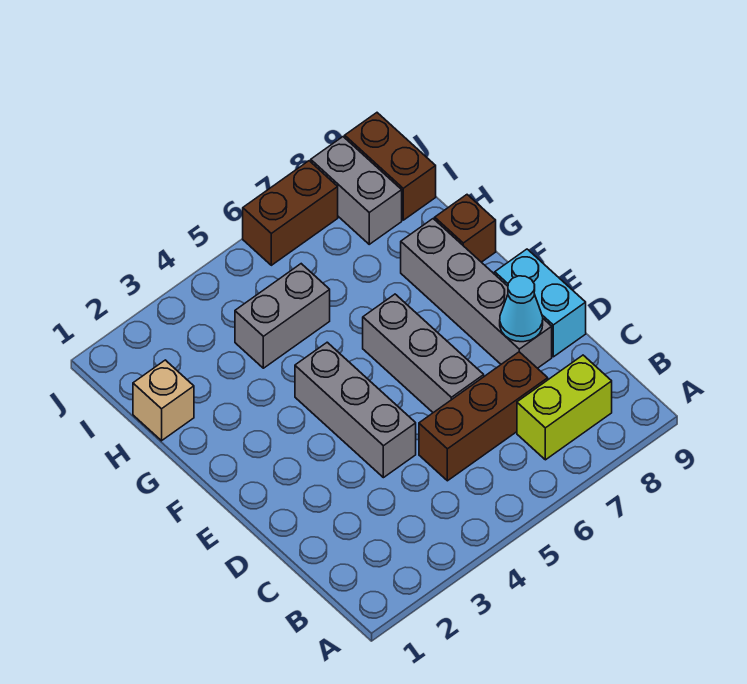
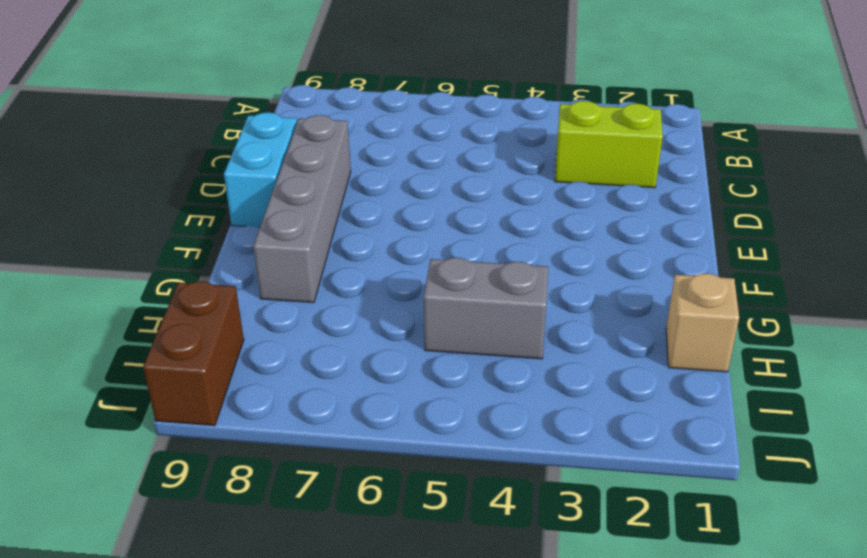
lime 1x2 brick [555,101,663,188] -> lime 1x2 brick moved to [517,355,612,460]
none -> brown 1x3 brick [419,352,548,481]
none -> grey 1x3 brick [295,342,416,478]
none -> grey 1x3 brick [363,294,484,413]

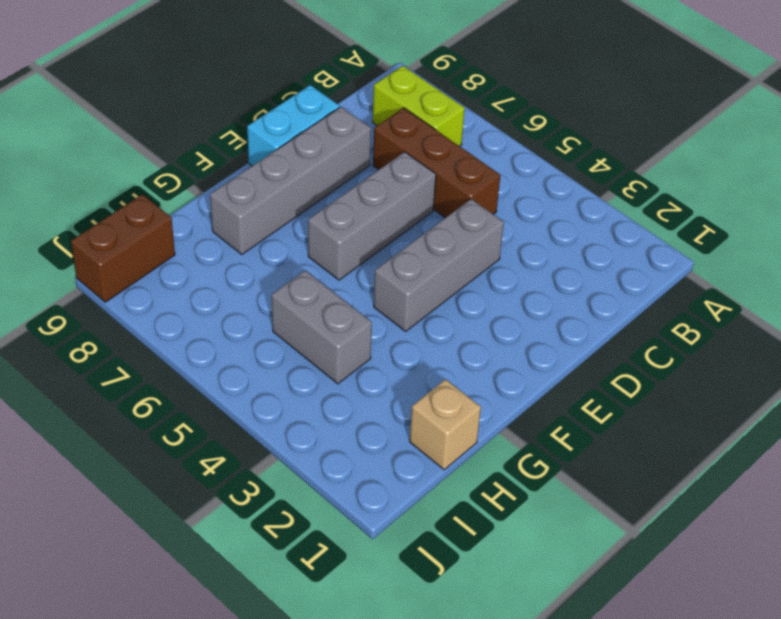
none -> brown 1x1 brick [435,195,496,262]
none -> grey 1x2 brick [311,137,402,244]
none -> brown 1x2 brick [243,161,338,265]

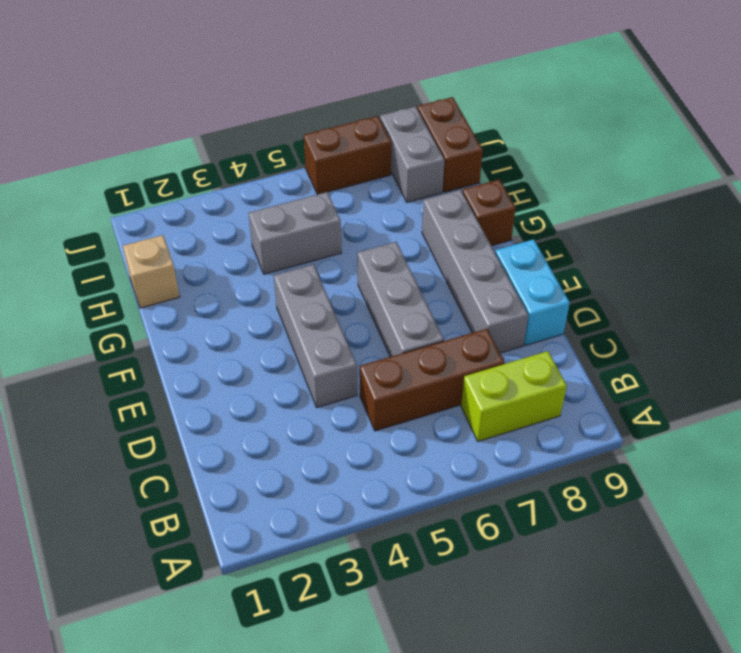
none -> cyan 1x1 cone [500,276,543,342]

